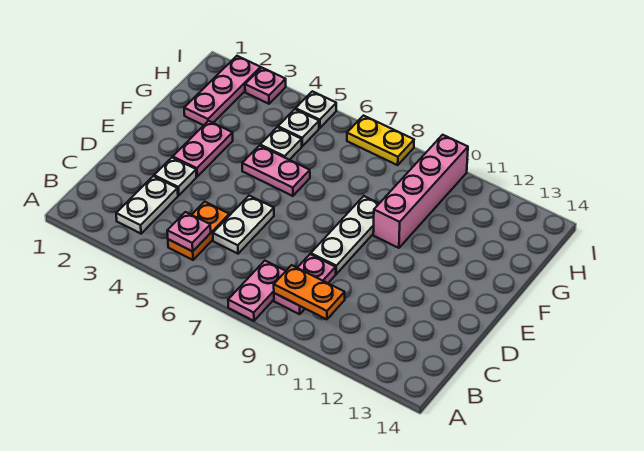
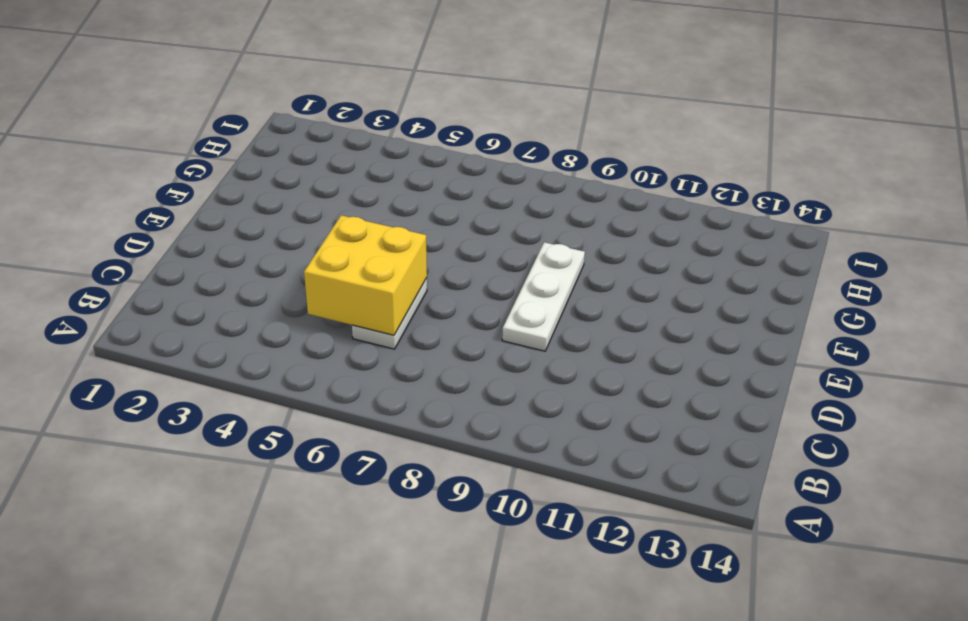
yellow 2x2 brick [304,215,427,335] -> none
none -> pink 1x2 plate [228,261,285,321]
none -> white 1x2 plate [116,176,178,234]
none -> orange 1x2 plate [168,202,229,260]

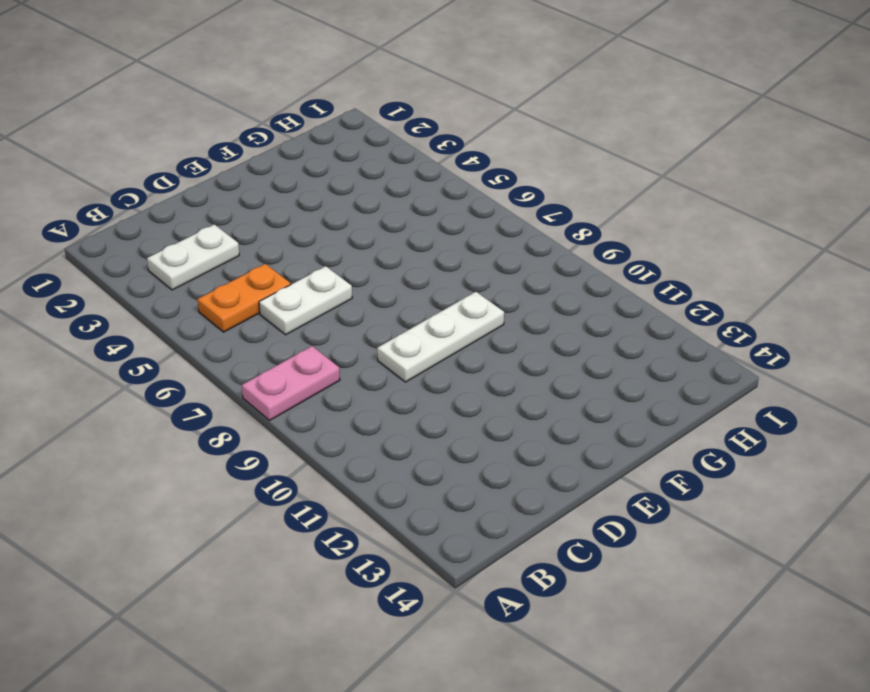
none -> pink 1x2 plate [274,254,336,314]
none -> white 1x1 plate [154,157,196,195]
none -> pink 1x2 plate [173,121,233,176]

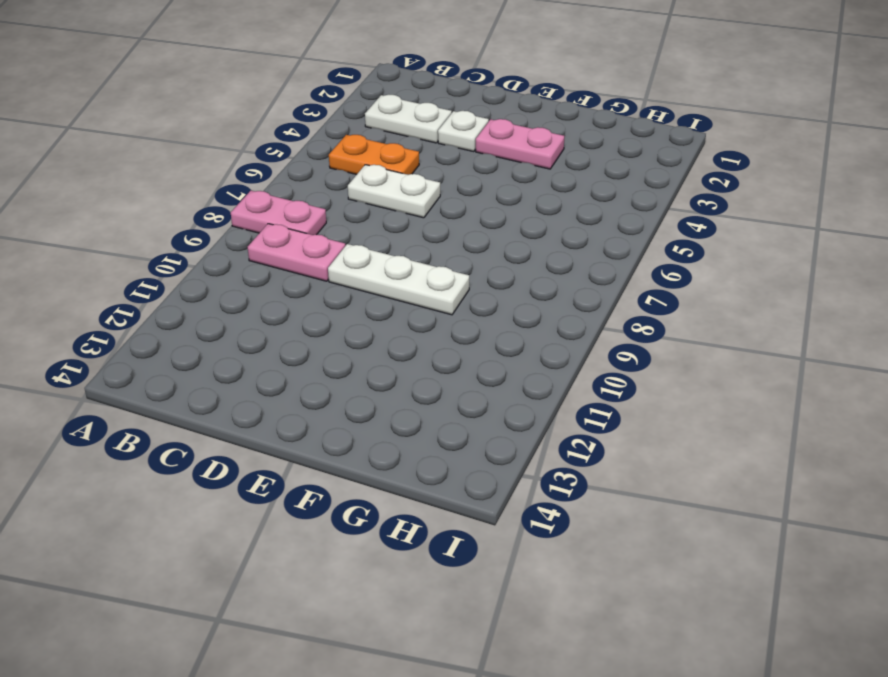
none -> pink 1x2 plate [242,146,310,196]
none -> pink 1x4 brick [373,135,468,248]
none -> pink 1x3 plate [184,56,261,125]

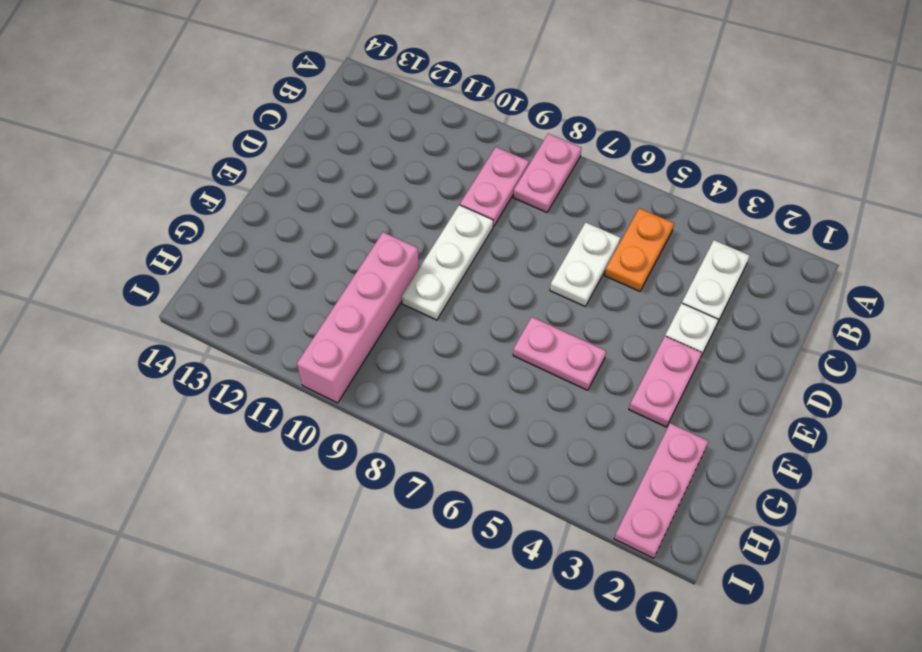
none -> white 1x1 plate [260,127,302,160]
none -> white 1x1 plate [278,109,319,146]
none -> pink 1x1 plate [245,68,286,104]

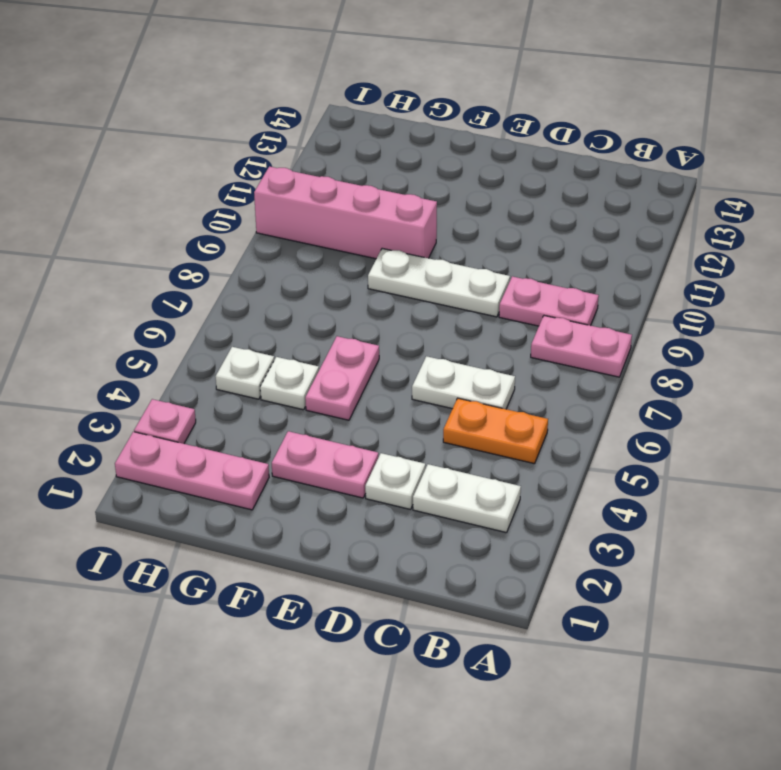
none -> white 1x1 plate [296,91,336,128]
none -> yellow 1x2 plate [347,116,414,165]
none -> pink 1x1 plate [167,212,211,251]

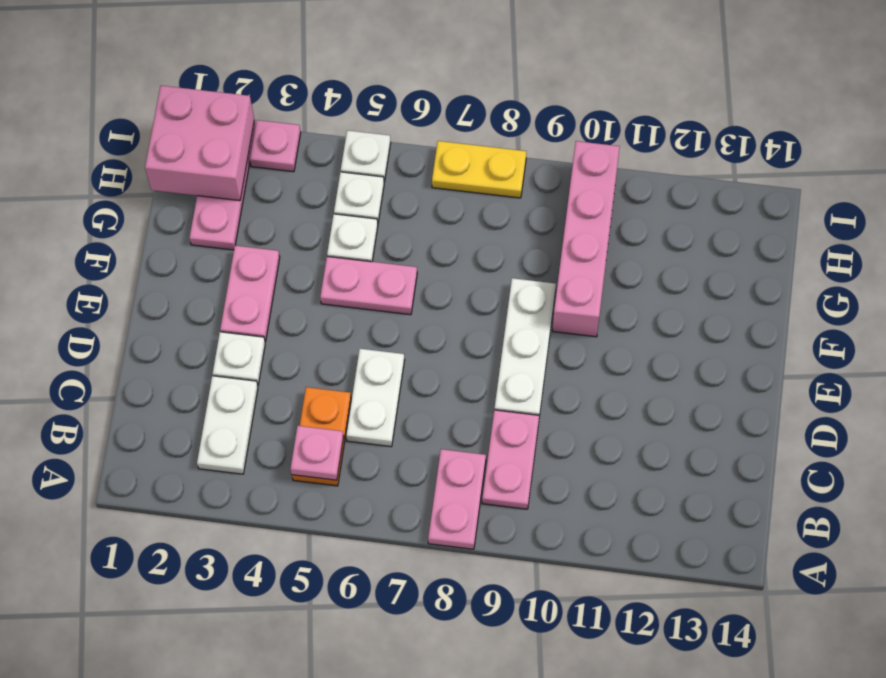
pink 2x2 brick [145,86,254,201] -> none
none -> orange 1x2 plate [274,265,345,319]

